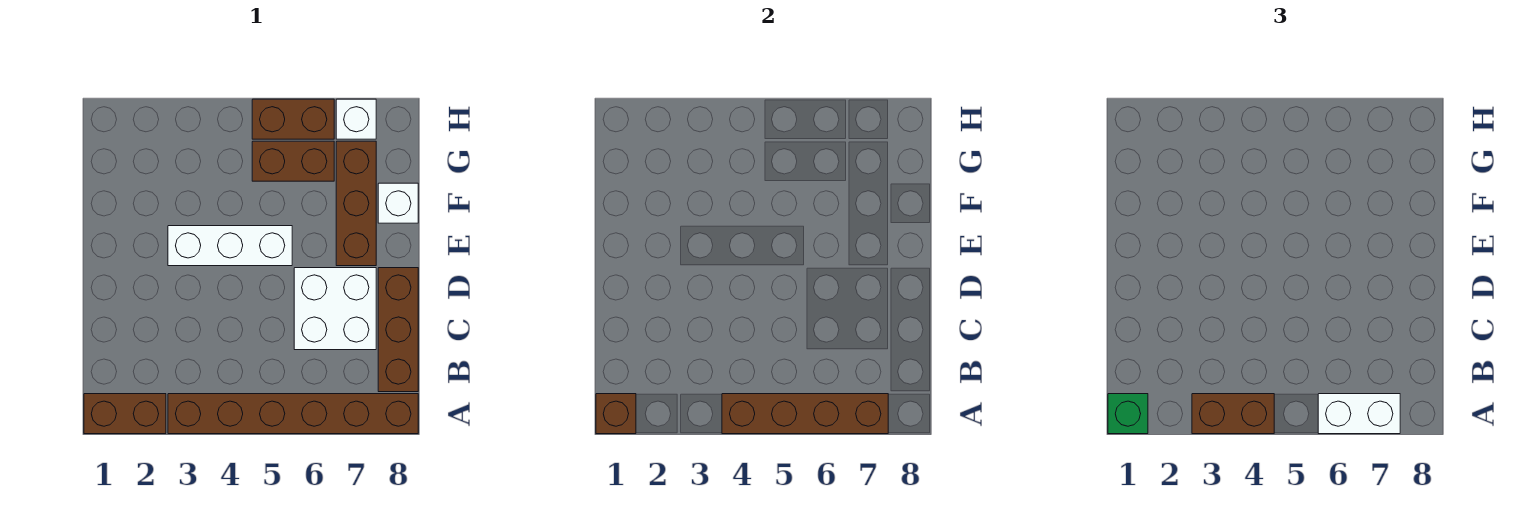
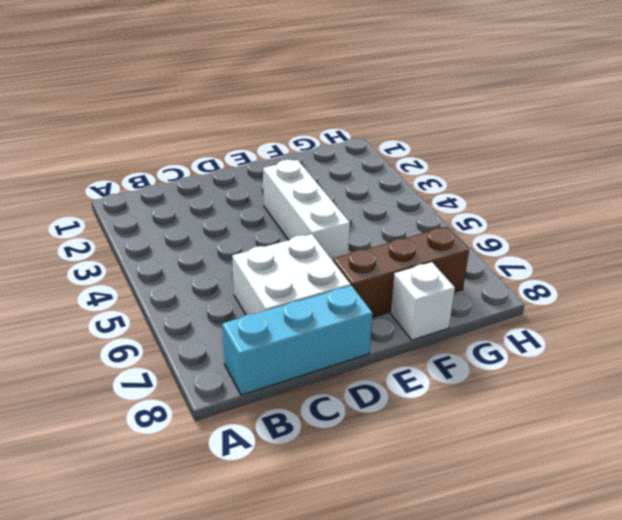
cyan 1x3 brick [222,286,373,395] -> brown 1x3 brick [378,268,418,392]
none -> brown 1x2 brick [84,394,166,434]
none -> brown 1x6 brick [168,394,418,434]
none -> brown 1x2 brick [252,141,334,181]

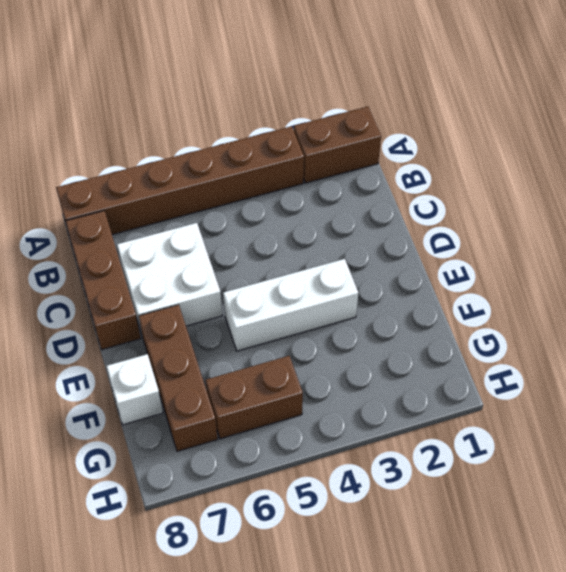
none -> brown 1x2 brick [252,99,334,139]
none -> white 1x1 brick [336,99,376,139]
none -> brown 1x1 brick [596,394,636,434]

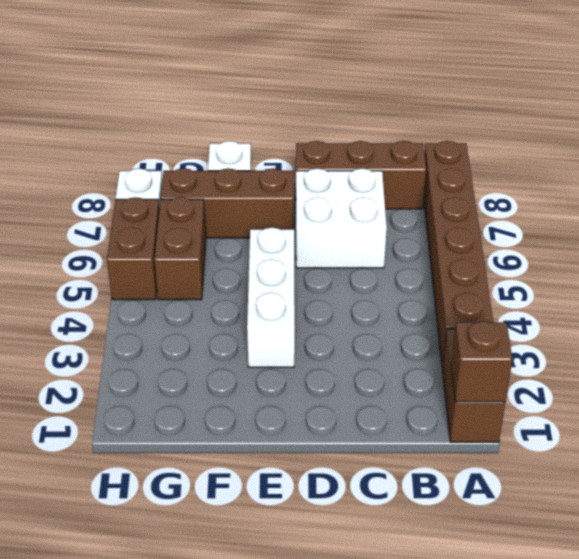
none -> brown 1x4 brick [722,394,888,434]
none -> green 1x1 brick [1108,394,1148,434]
none -> brown 1x2 brick [1192,394,1274,434]

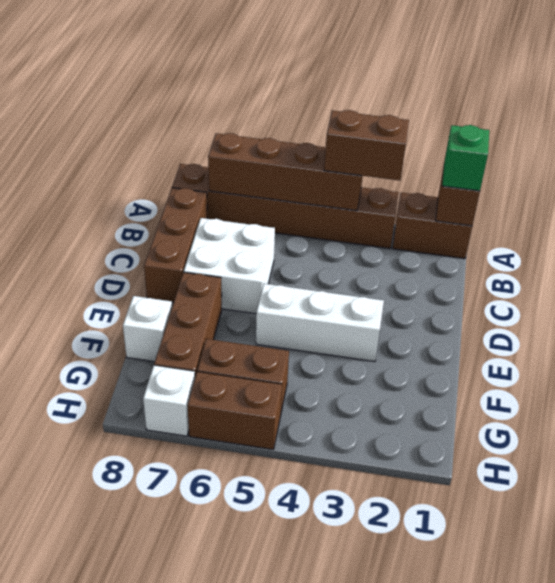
none -> white 1x2 brick [1318,394,1400,434]

